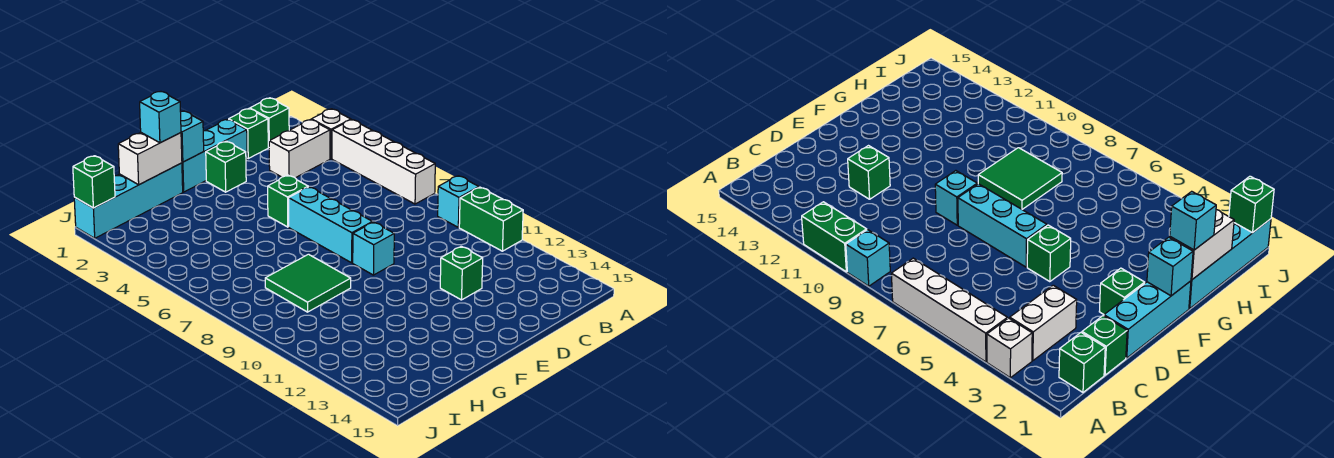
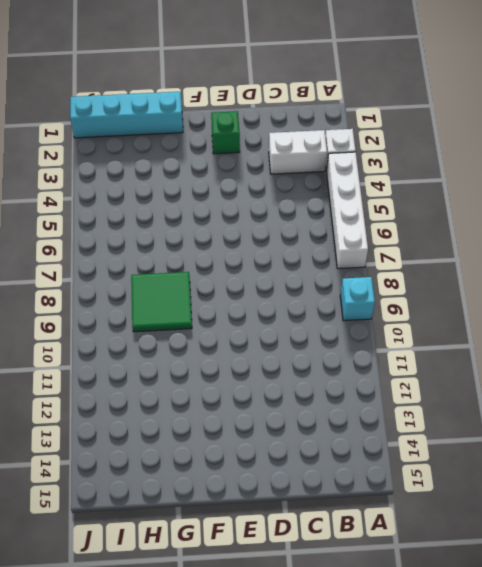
none -> green 1x2 brick [459,187,523,251]
none -> green 1x1 brick [250,98,289,147]
none -> green 1x1 brick [229,109,268,158]

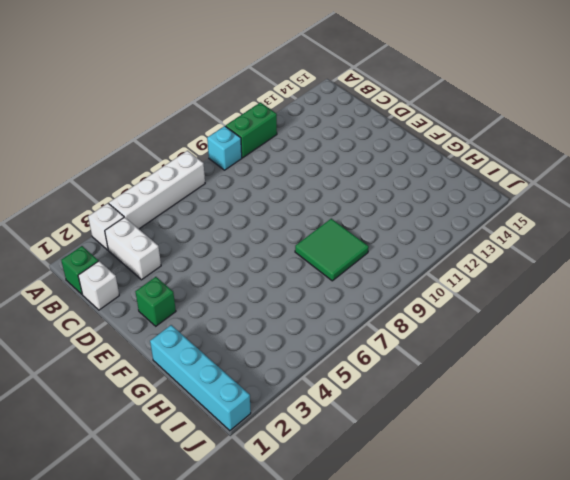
white 1x1 brick [78,261,119,310] -> green 1x1 brick [229,109,268,158]
none -> cyan 1x3 brick [182,119,247,192]
none -> green 1x1 brick [440,246,483,300]
none -> green 1x1 brick [268,175,308,227]

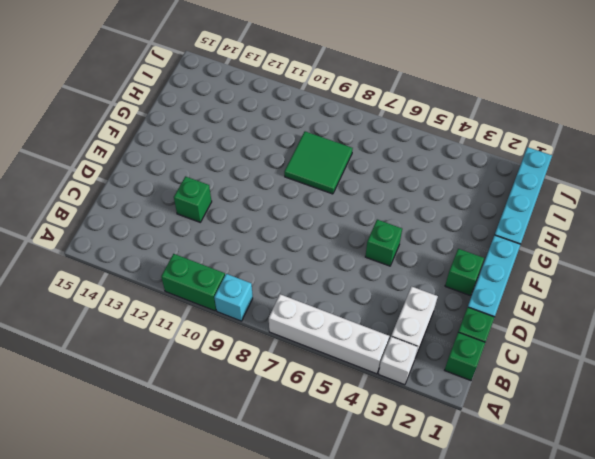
none -> cyan 1x3 brick [289,187,372,263]
none -> cyan 1x1 brick [353,222,394,275]
none -> cyan 1x1 brick [181,111,204,162]

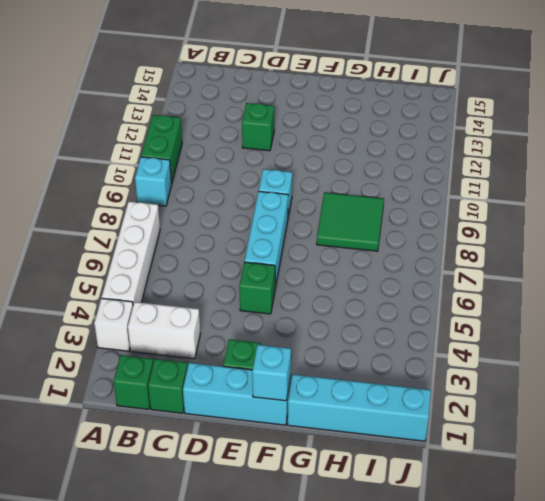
none -> white 1x2 brick [118,133,182,185]
none -> green 1x1 brick [73,156,115,208]
none -> cyan 1x1 brick [140,91,181,143]

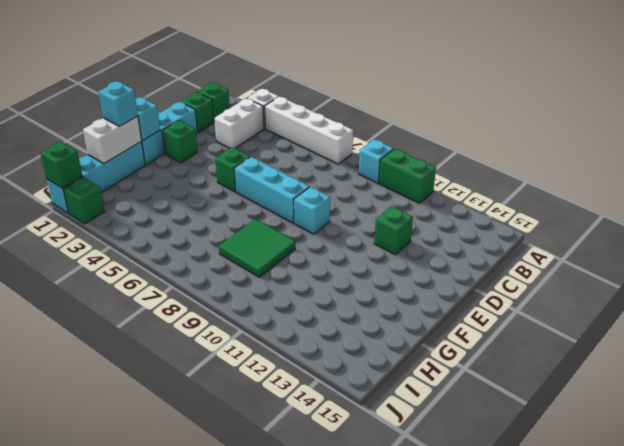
green 1x1 brick [63,177,105,224] -> none

